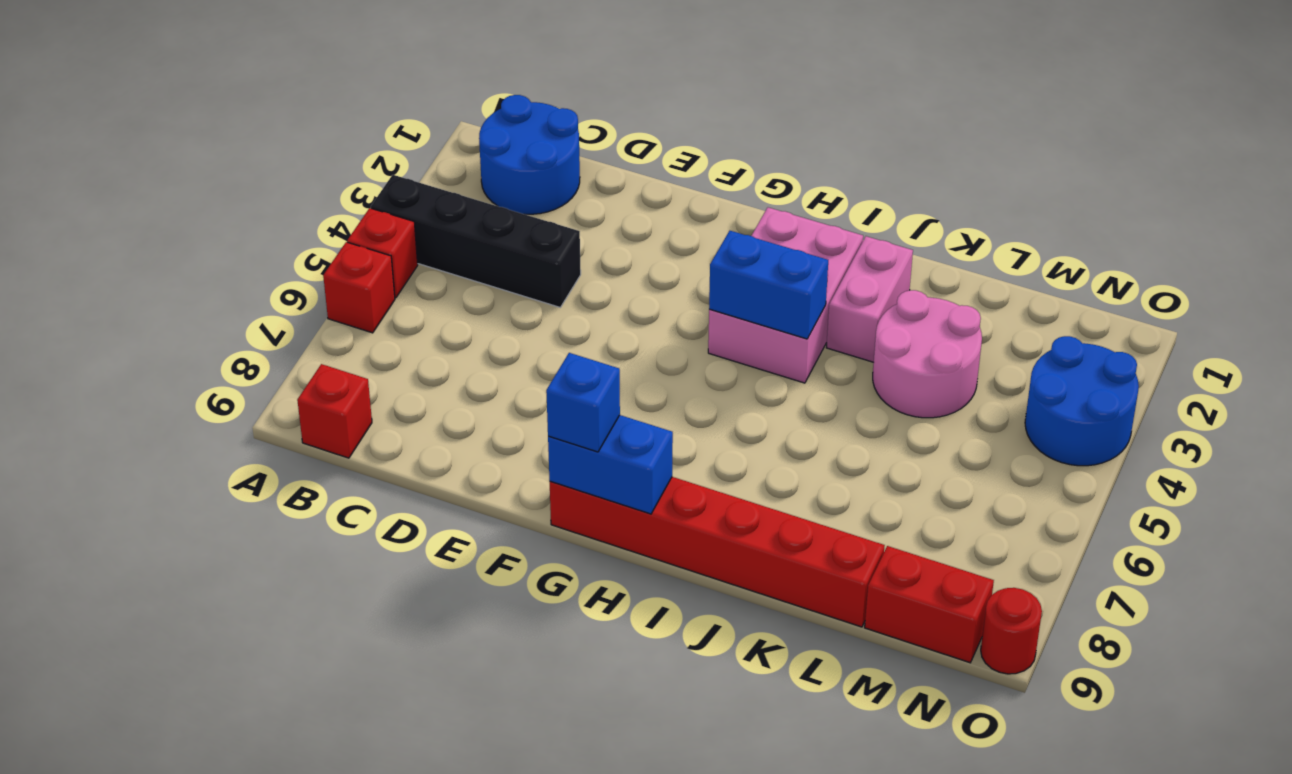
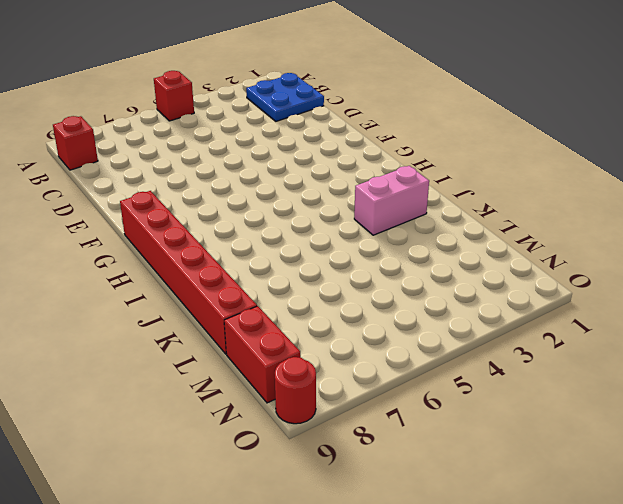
blue 2x2 plate [246,73,324,121] -> blue 2x2 round brick [479,95,580,214]
none -> black 1x4 brick [371,175,581,307]
none -> red 1x1 brick [323,242,395,333]
none -> pink 2x3 brick [708,207,863,383]

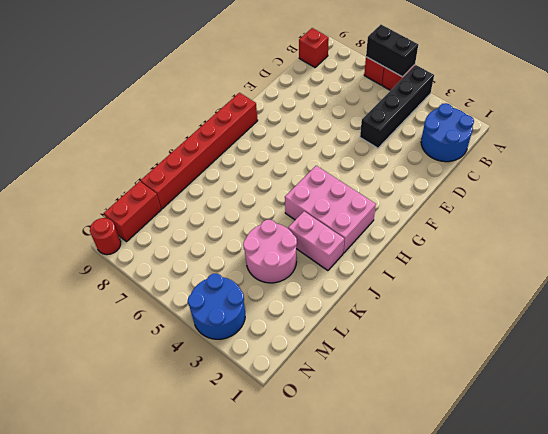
black 1x2 brick [366,25,418,77] -> none
none -> blue 1x2 brick [548,415,673,514]
none -> blue 1x2 brick [709,231,828,339]
none -> blue 1x1 brick [546,353,620,452]

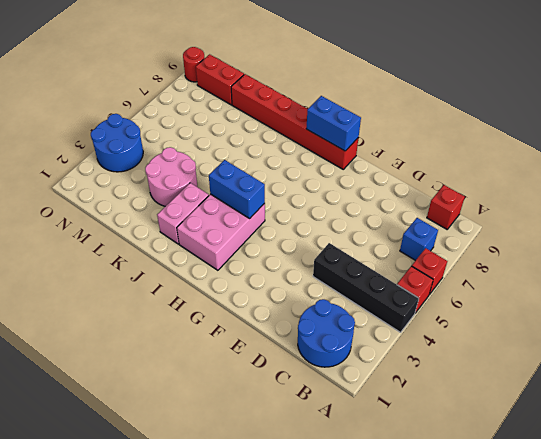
blue 1x1 brick [400,218,438,261] -> blue 1x1 brick moved to [546,353,620,452]

